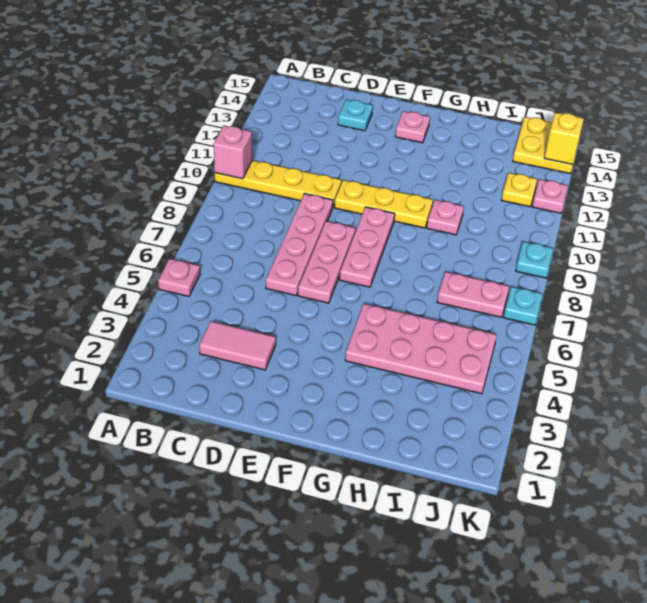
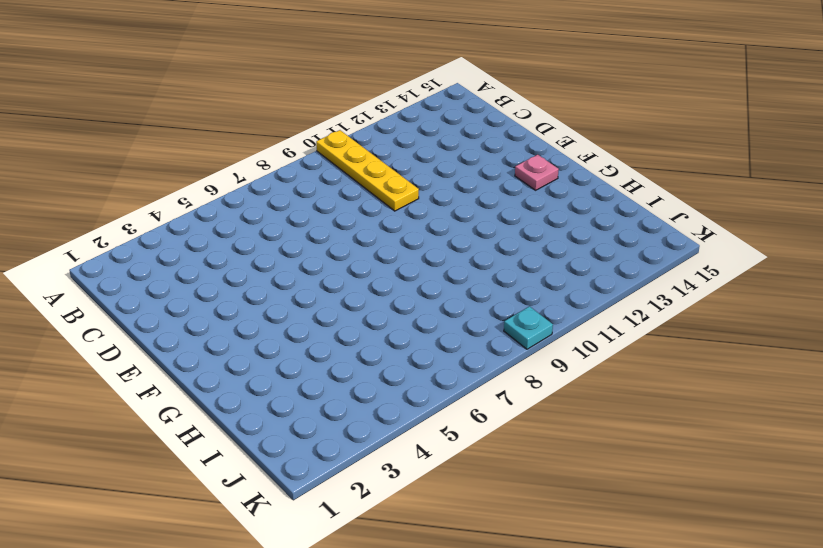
none -> pink 1x1 plate [158,259,200,296]
none -> pink 1x2 tile [199,321,276,370]
none -> pink 1x4 plate [266,194,333,295]

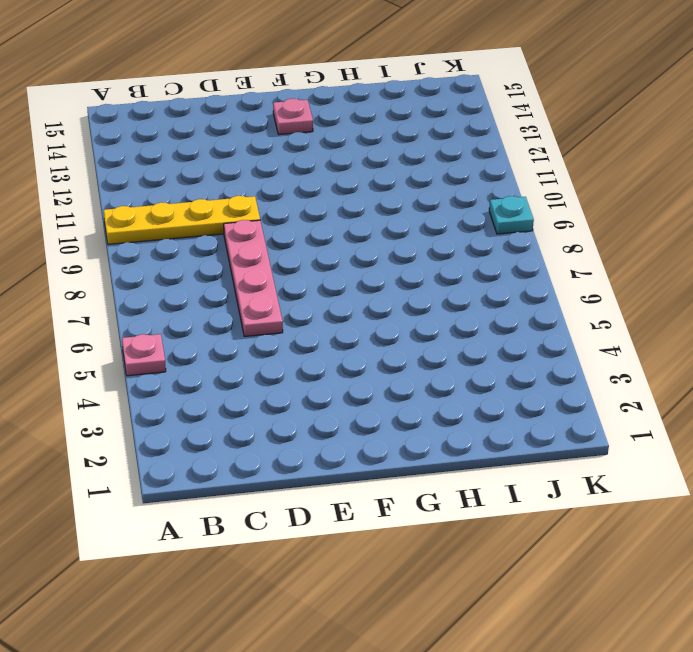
none -> pink 1x2 tile [199,321,276,370]
none -> cyan 1x1 plate [338,99,373,131]
none -> pink 1x3 plate [298,221,355,303]

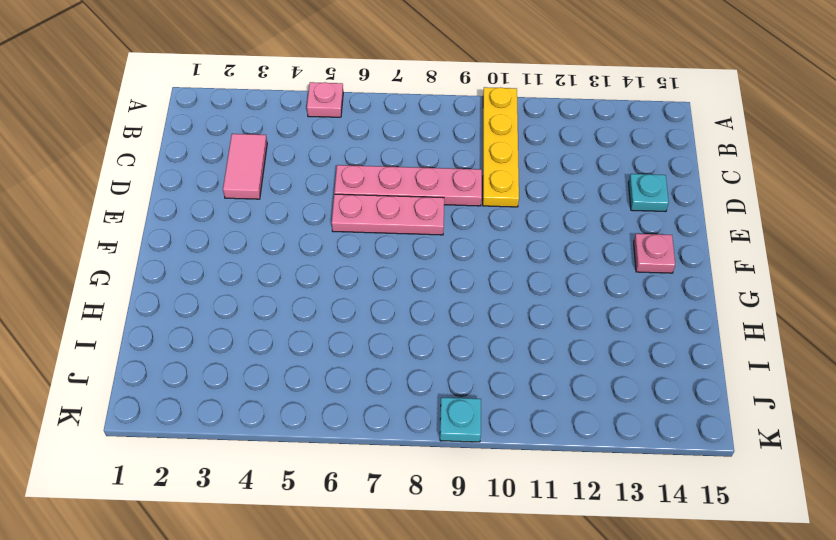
none -> yellow 1x3 plate [335,180,433,228]
none -> pink 1x3 plate [340,207,395,287]
none -> pink 2x4 plate [345,304,497,394]

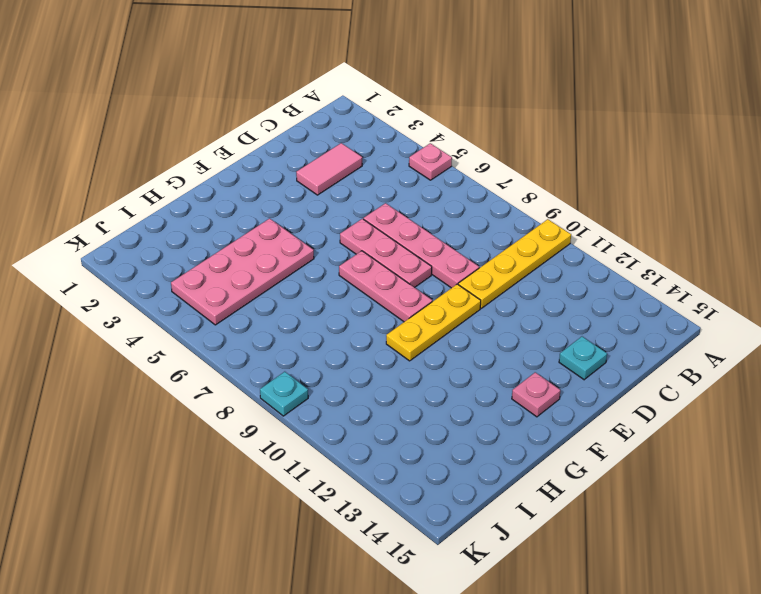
none -> pink 1x1 plate [427,200,464,235]
none -> pink 1x2 plate [437,272,509,317]
none -> yellow 1x1 plate [502,173,537,207]

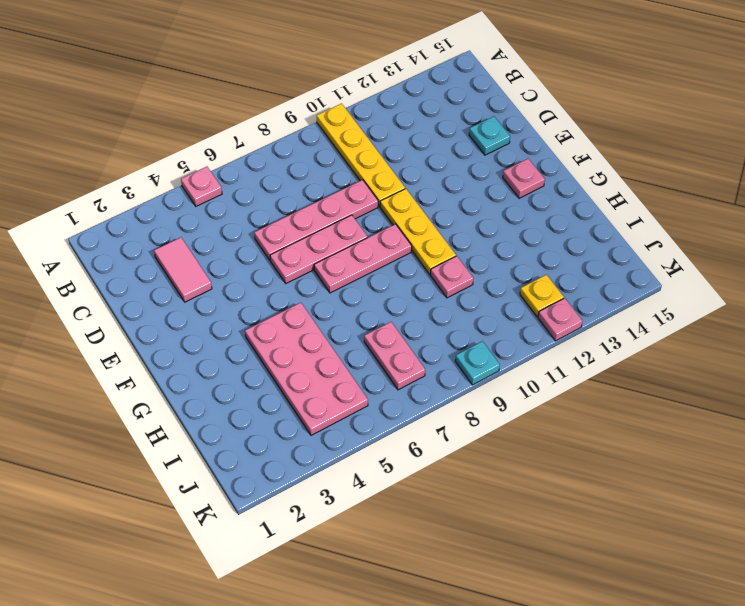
none -> yellow 2x2 plate [513,117,573,174]
none -> cyan 1x1 plate [504,287,543,325]
none -> pink 1x1 brick [213,126,252,179]

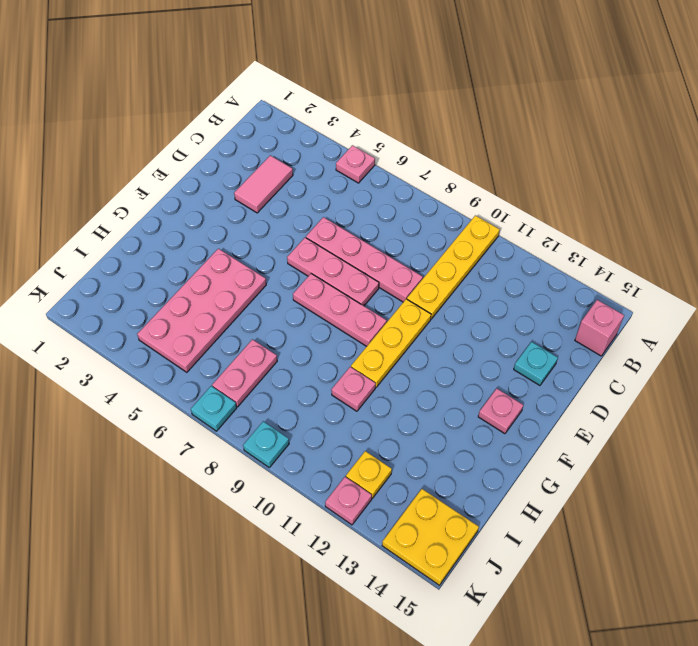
pink 1x1 brick [575,300,624,356] -> pink 1x1 brick moved to [213,126,252,179]
none -> yellow 1x1 brick [544,113,584,164]

